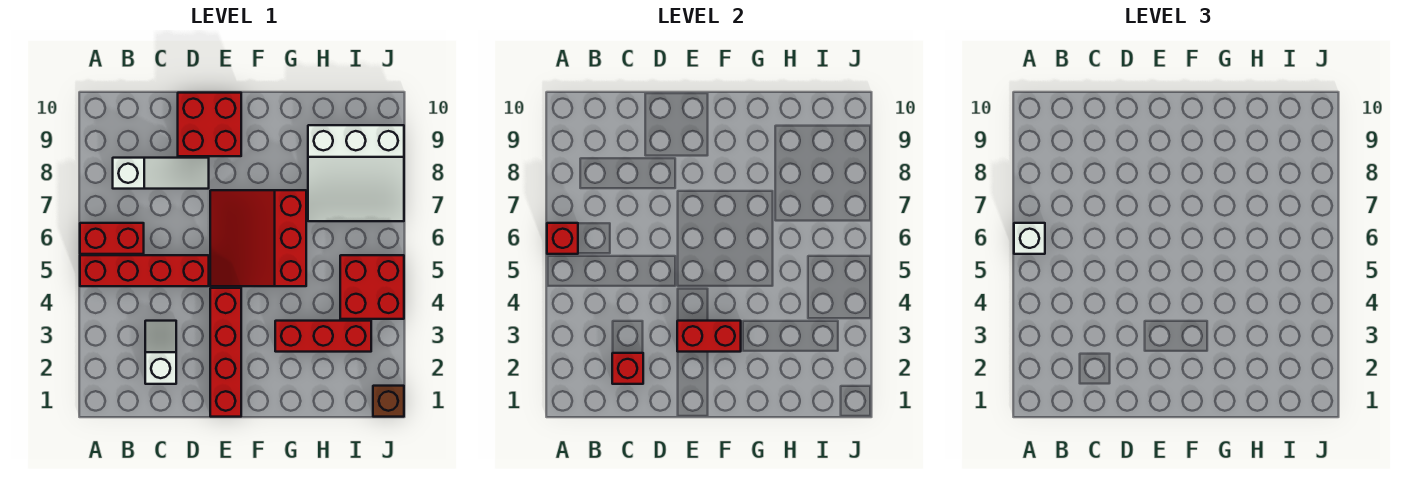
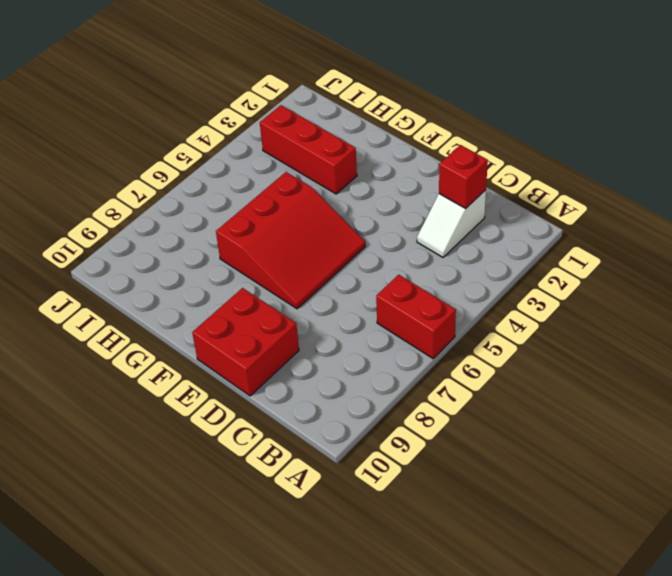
none -> red 1x4 brick [80,255,209,286]
none -> white 1x3 slope [113,158,209,189]
none -> red 1x4 brick [210,288,241,417]

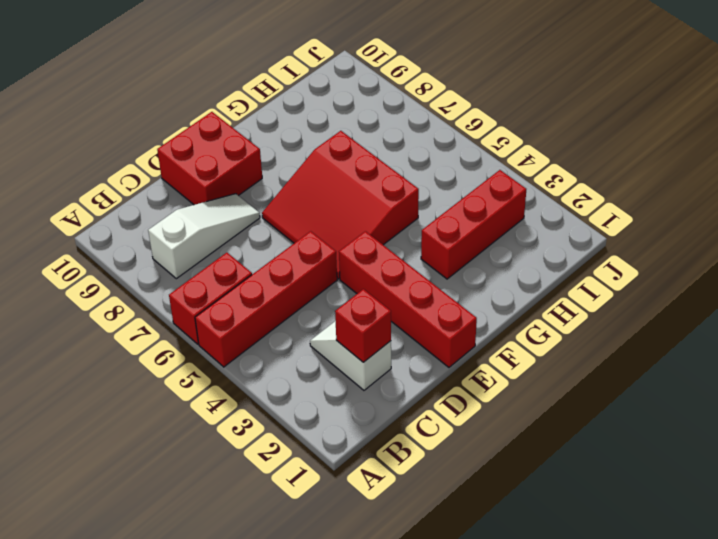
none -> white 3x3 slope [308,125,404,221]
none -> red 2x2 brick [340,255,404,319]
none -> brown 1x1 brick [373,386,404,417]

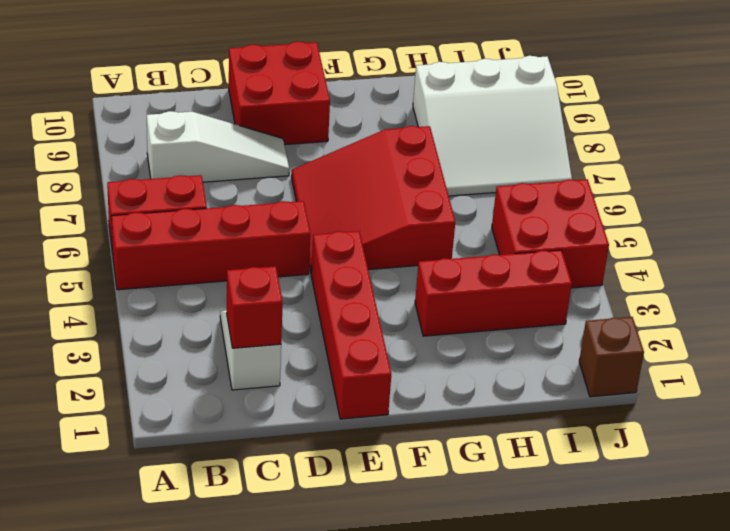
none -> red 1x1 brick [547,223,578,254]
none -> red 1x2 brick [677,321,741,352]
none -> white 1x1 brick [1014,223,1045,254]

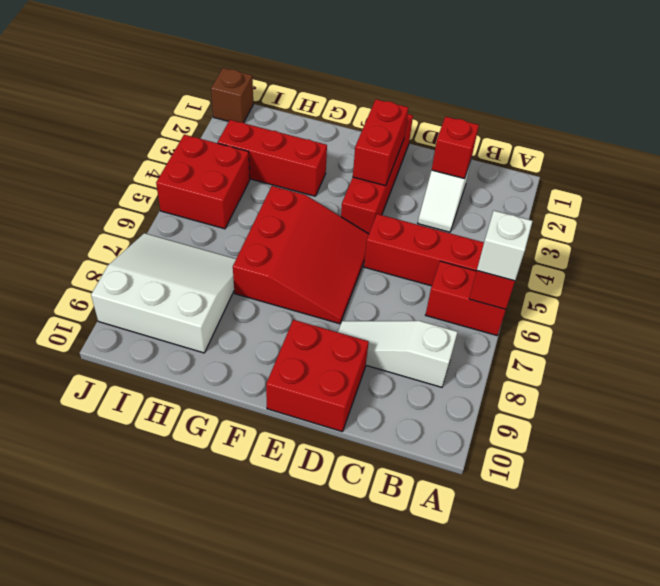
red 1x2 brick [353,99,408,186] -> red 1x2 brick turned to [677,321,741,352]

